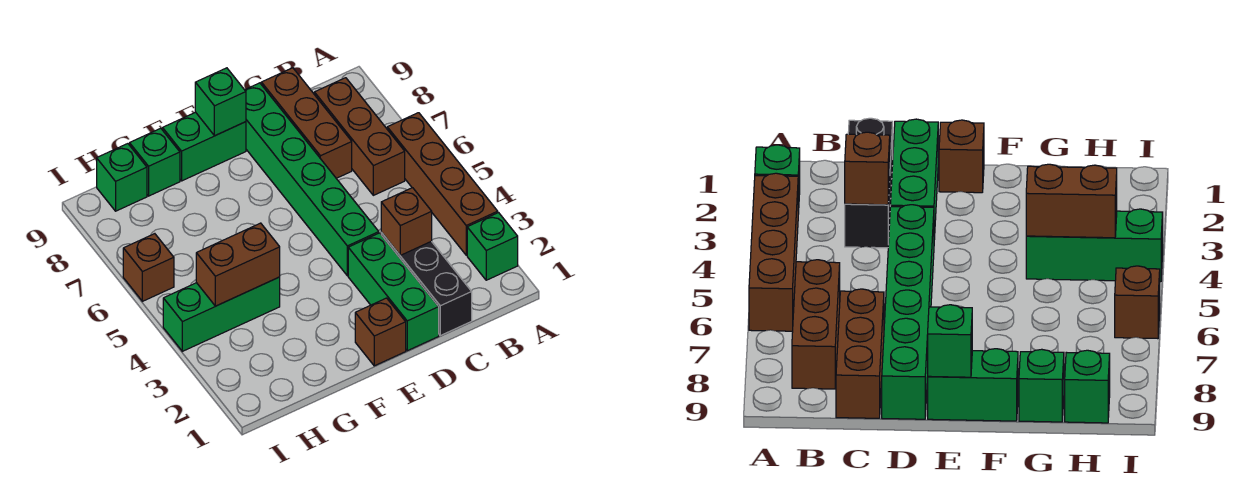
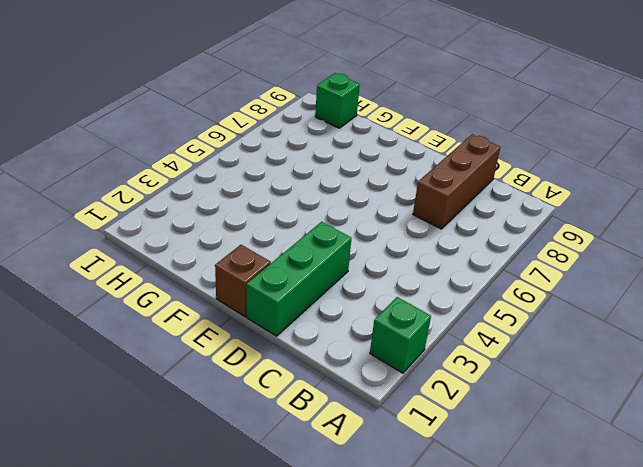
none -> brown 1x4 brick [387,113,498,255]
none -> brown 1x3 brick [314,78,405,195]
none -> black 1x3 brick [381,232,472,336]

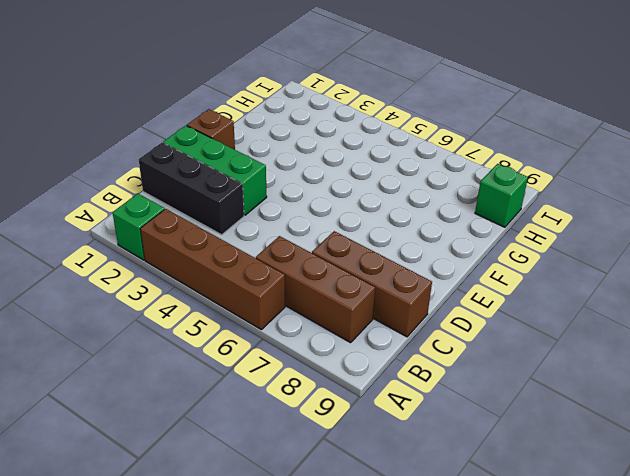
none -> green 1x6 brick [245,83,379,276]
none -> green 1x2 brick [163,112,246,181]
none -> green 1x3 brick [163,277,280,351]

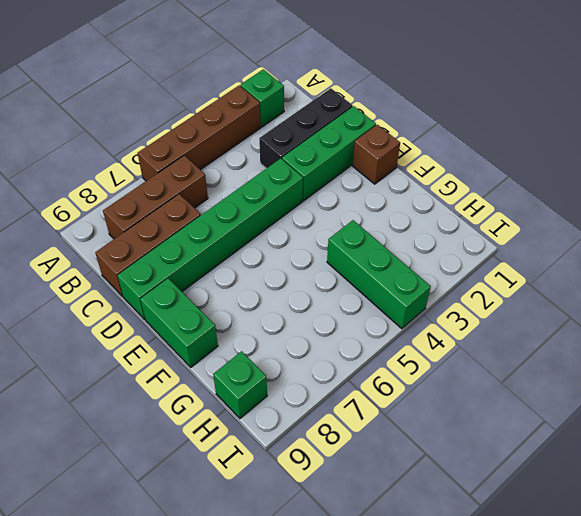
none -> green 1x1 brick [130,128,180,196]
none -> brown 1x1 brick [123,234,174,301]
none -> brown 1x1 brick [381,188,432,255]

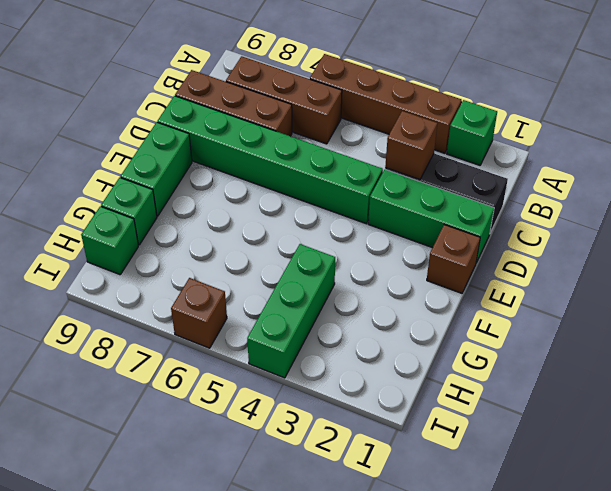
none -> green 1x1 brick [195,68,246,136]
none -> brown 1x2 brick [196,223,280,306]

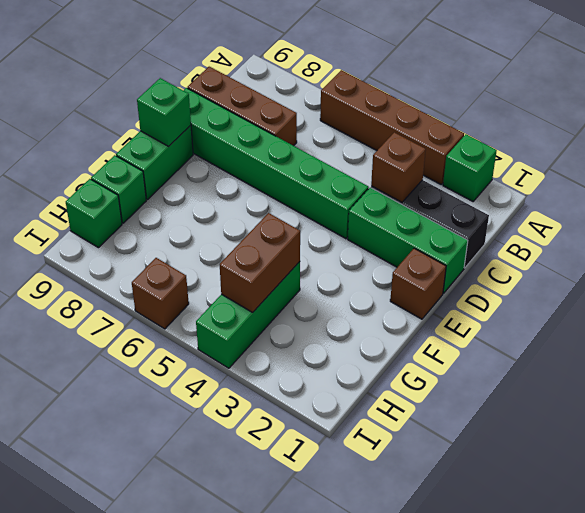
none -> brown 1x3 brick [314,78,405,195]

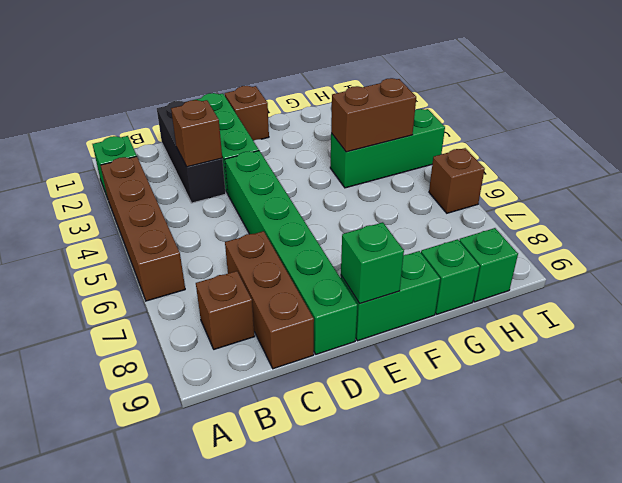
brown 1x1 brick [196,271,255,349] -> brown 1x3 brick [314,78,405,195]

